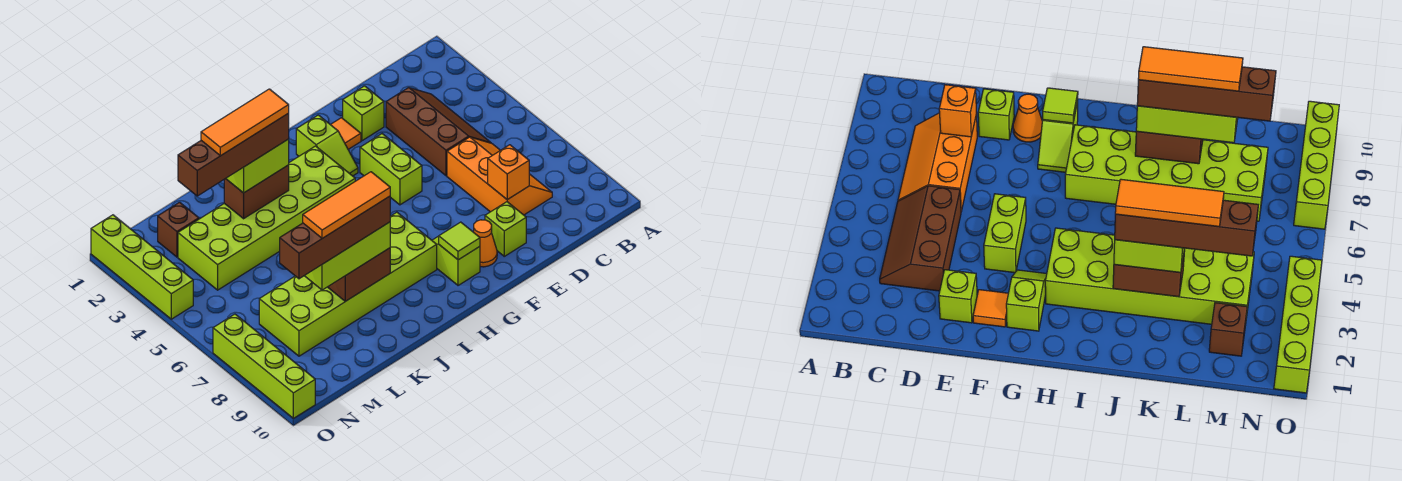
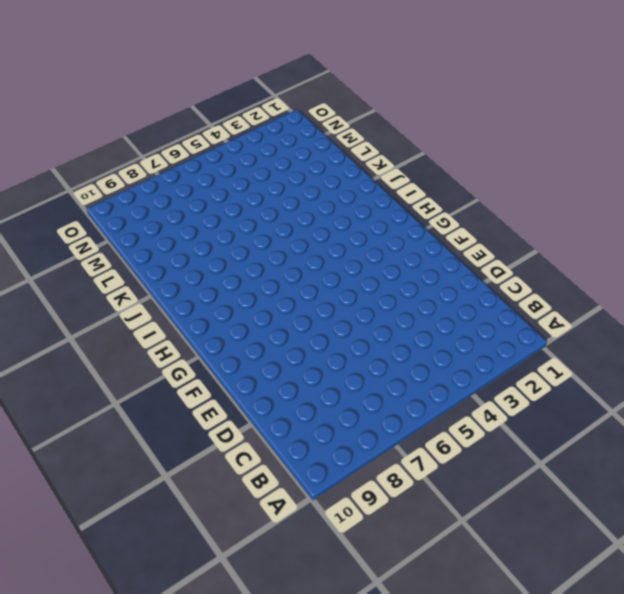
none -> brown 2x3 slope [386,88,491,176]
none -> orange 2x3 slope [447,137,552,215]
none -> lime 1x1 brick [343,86,384,141]

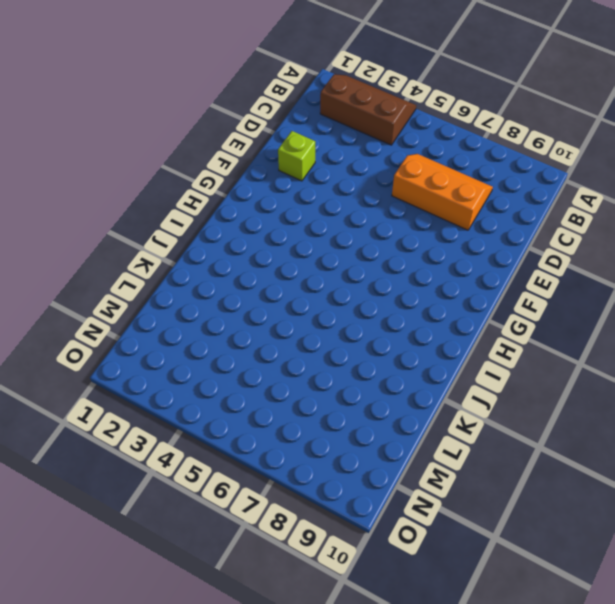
brown 2x3 slope [320,74,416,145] -> brown 2x3 slope moved to [386,88,491,176]
none -> lime 1x1 brick [485,202,526,256]
none -> orange 1x1 tile [330,118,361,149]
none -> lime 1x2 brick [360,134,422,205]

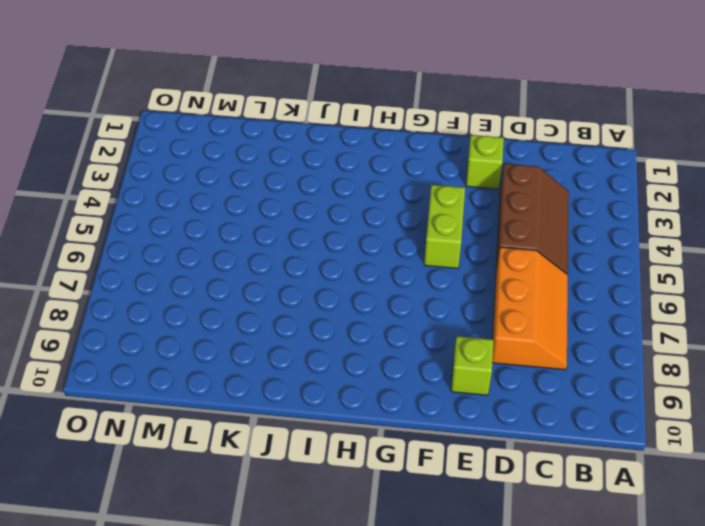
none -> orange 1x1 tile [330,118,361,149]
none -> orange 1x1 cone [474,220,497,267]
none -> lime 1x2 slope [296,115,358,176]

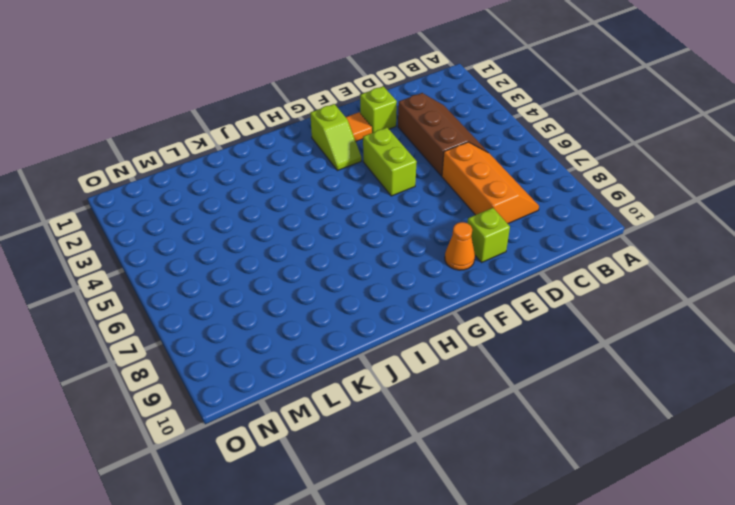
none -> lime 1x2 slope [432,236,480,286]
none -> lime 2x6 brick [178,146,355,290]
none -> lime 2x6 brick [259,212,437,356]

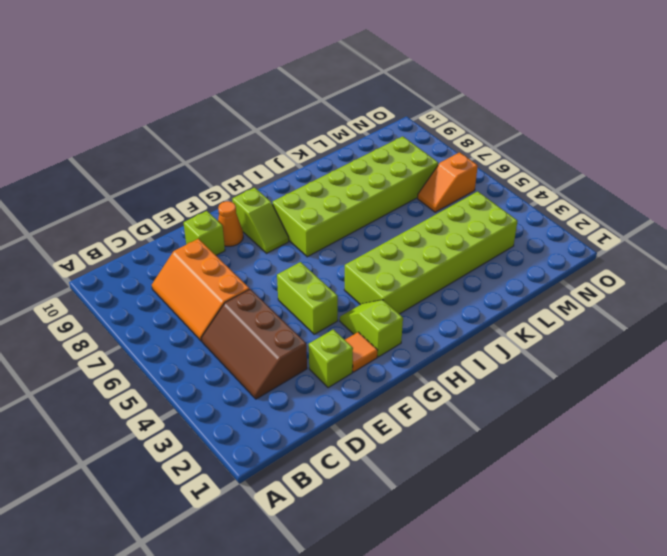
orange 1x2 slope [418,152,478,212] -> none
none -> brown 1x1 brick [158,202,199,257]
none -> lime 1x4 brick [91,215,193,319]
none -> lime 1x4 brick [213,314,315,418]

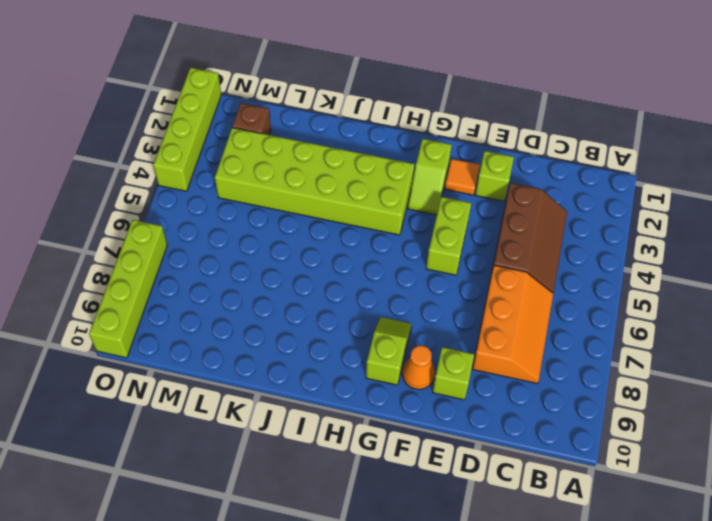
none -> lime 2x6 brick [259,212,437,356]
none -> orange 1x1 brick [488,145,529,200]
none -> lime 1x1 tile [439,222,480,260]

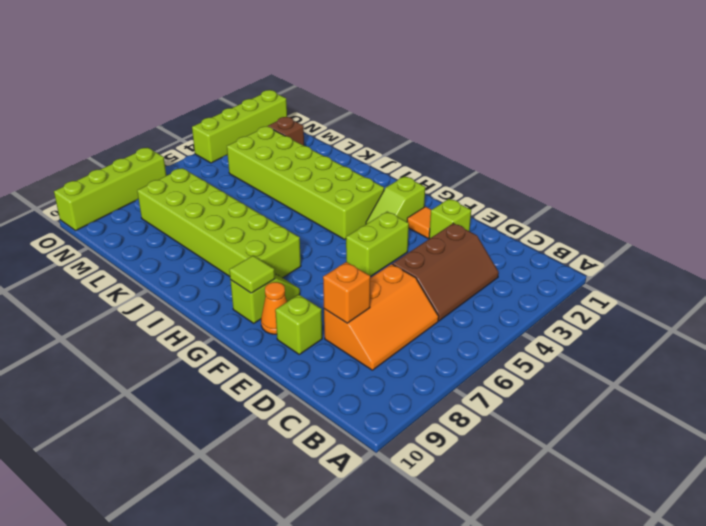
none -> brown 1x2 brick [224,165,289,219]
none -> brown 1x2 brick [328,248,390,301]
none -> lime 1x2 brick [226,139,289,193]

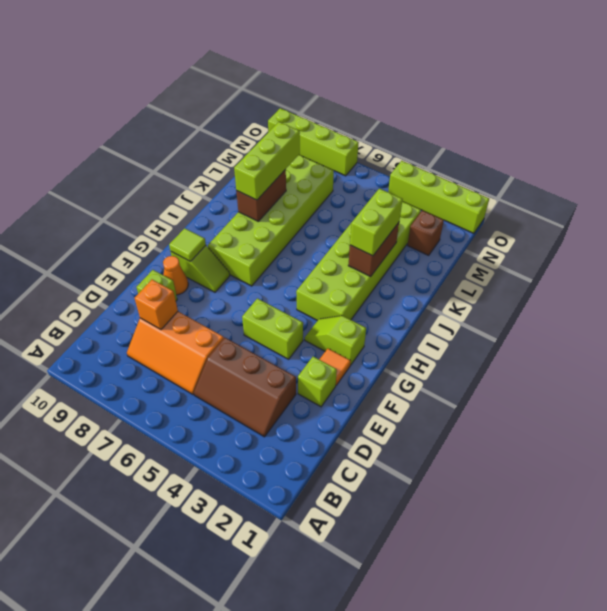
none -> brown 1x4 brick [178,113,289,196]
none -> brown 1x4 brick [280,196,390,279]
none -> orange 1x3 tile [201,89,289,156]

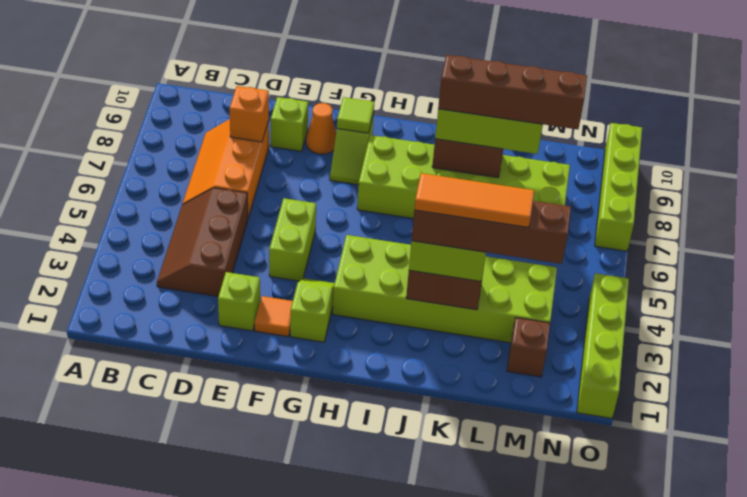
none -> orange 1x3 tile [303,172,390,238]

